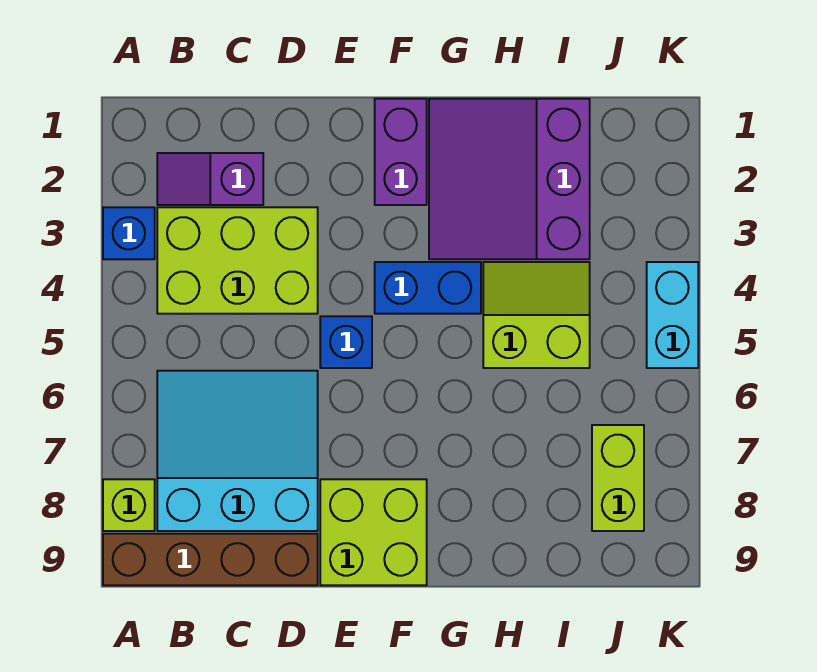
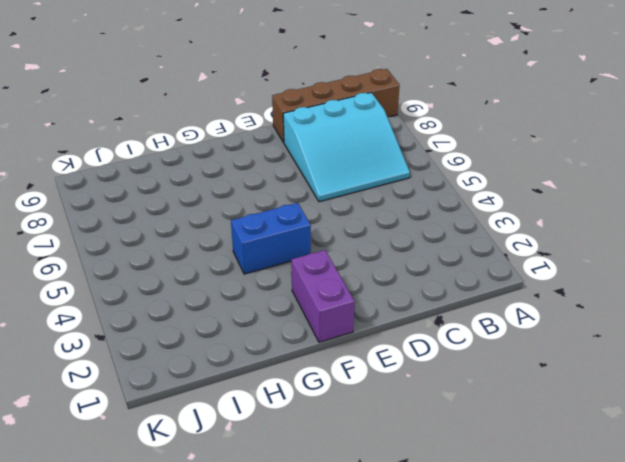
none -> blue 1x1 brick [103,207,155,259]
none -> lime 1x1 brick [103,479,155,531]
none -> purple 1x2 slope [157,153,263,205]

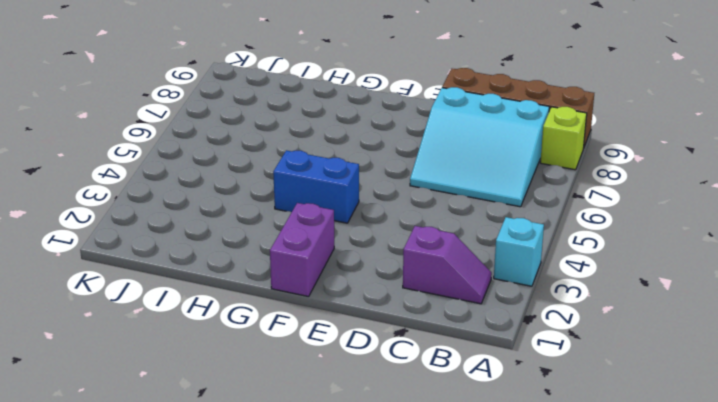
cyan 1x1 brick [494,217,544,286] -> blue 1x1 brick [103,207,155,259]
none -> lime 2x3 brick [157,207,318,314]
none -> blue 1x1 brick [320,316,372,368]
none -> lime 2x2 brick [320,479,427,585]

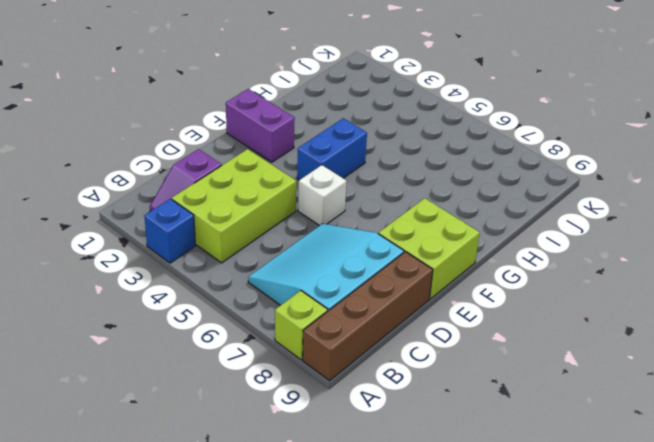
white 1x1 brick [298,165,346,226] -> blue 1x1 brick [320,316,372,368]
none -> purple 3x3 slope [429,99,590,259]
none -> lime 2x2 slope [483,262,590,368]
none -> lime 1x2 brick [592,425,644,531]

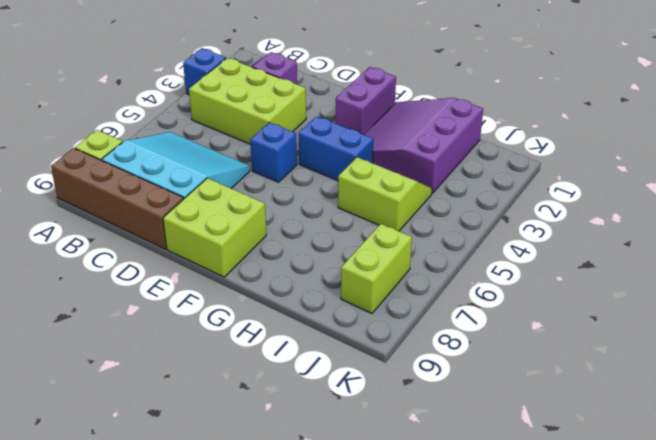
none -> cyan 1x2 brick [647,262,698,368]

